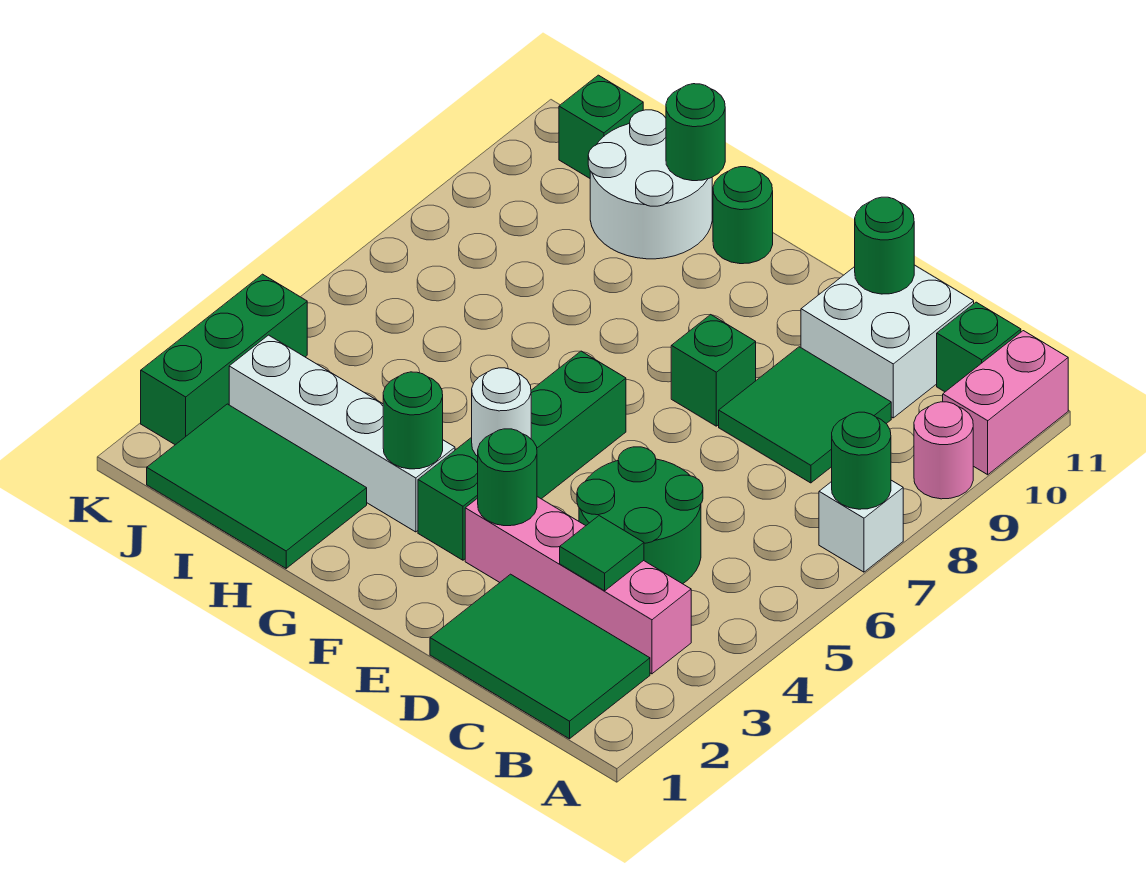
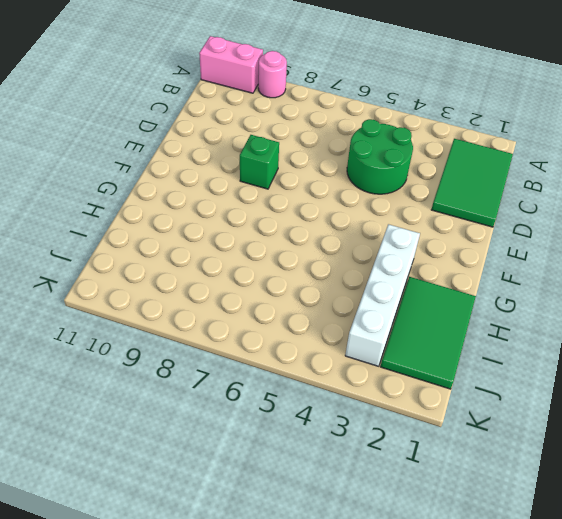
none -> white 1x1 brick [819,480,903,572]
none -> pink 1x4 brick [465,497,691,674]
none -> green 1x1 brick [937,302,1021,392]

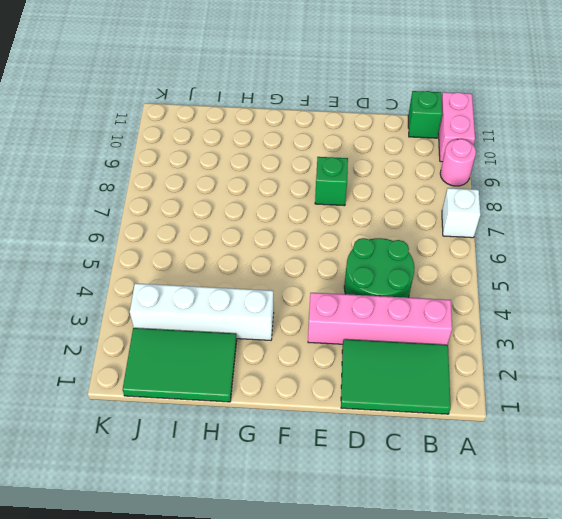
none -> green 2x2 tile [719,347,891,483]
none -> white 2x2 brick [801,265,974,418]
none -> green 1x4 brick [418,351,626,560]

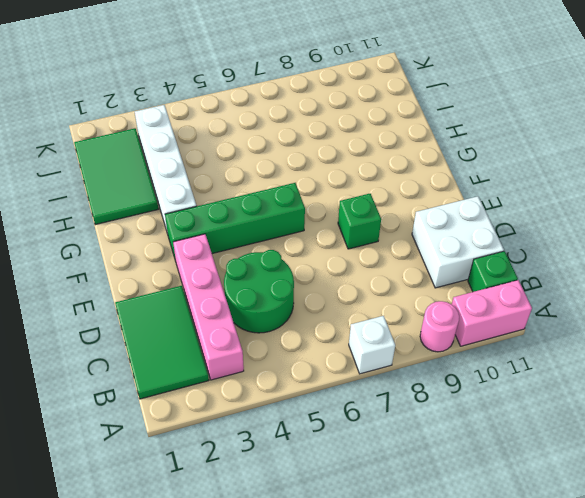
none -> green 2x2 tile [719,347,891,483]
none -> green 1x1 round brick [713,167,773,264]
none -> white 2x2 round brick [588,110,712,259]

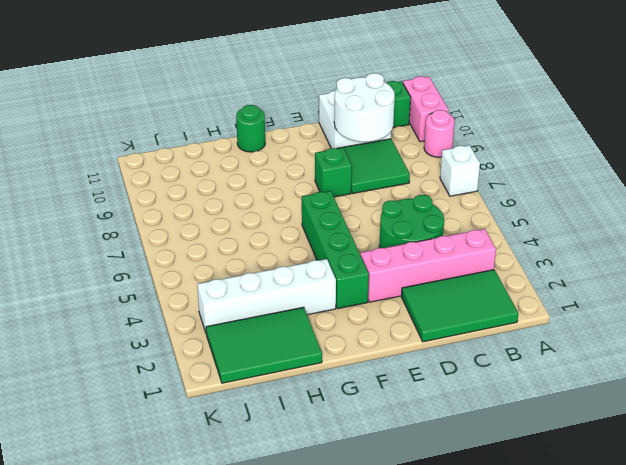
white 2x2 round brick [334,73,395,142] -> white 2x2 round brick moved to [588,110,712,259]
none -> green 1x1 brick [559,75,643,178]
none -> green 1x3 brick [141,274,307,445]
none -> green 1x1 round brick [832,412,891,509]

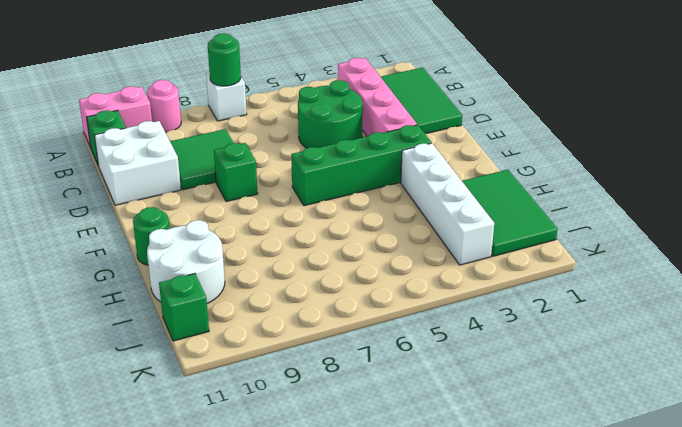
none -> green 1x3 brick [141,274,307,445]
none -> green 1x1 tile [560,516,644,591]
none -> green 1x1 round brick [855,197,914,294]

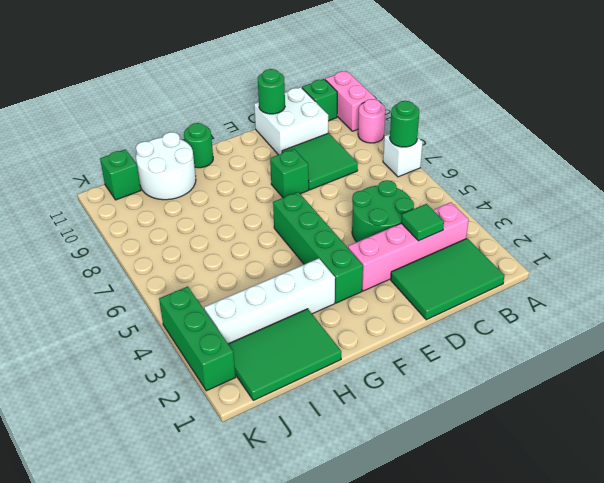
none -> green 1x1 round brick [478,429,537,526]
none -> white 1x1 round brick [472,368,531,456]
none -> green 1x1 round brick [383,372,443,469]

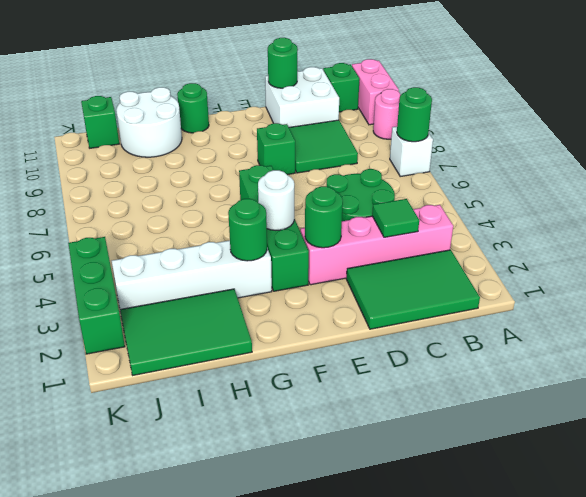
none -> green 1x1 round brick [666,84,725,181]

